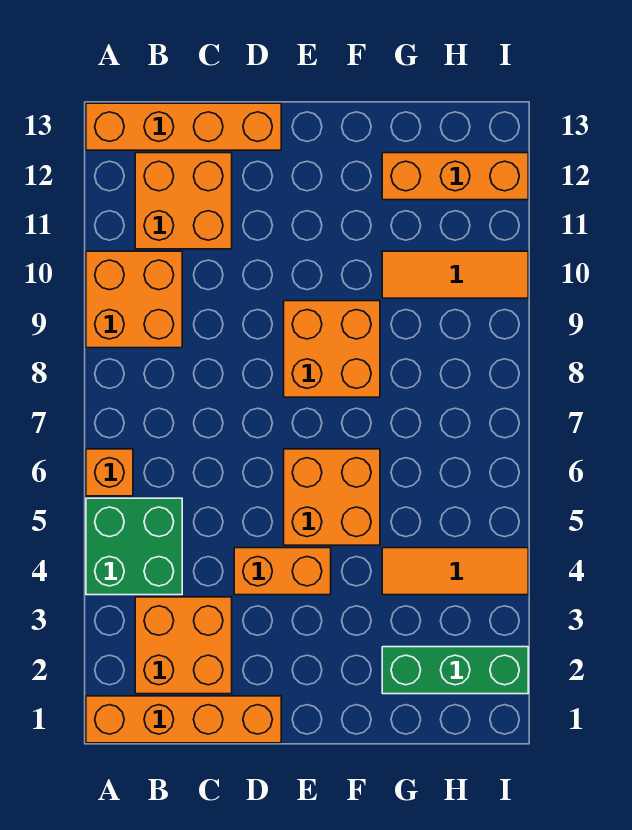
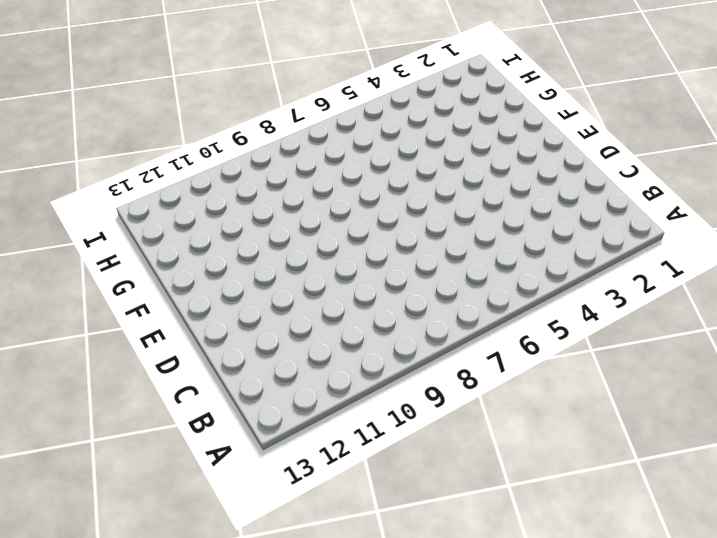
none -> orange 1x4 brick [86,696,281,743]
none -> green 2x2 brick [86,498,182,595]
none -> orange 1x1 brick [86,449,133,496]

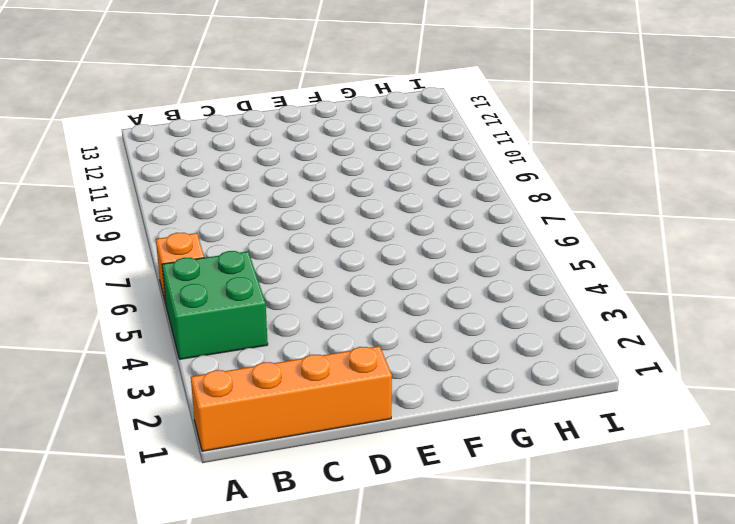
none -> orange 2x2 brick [86,251,182,348]
none -> orange 1x4 brick [86,103,281,150]
none -> orange 2x2 brick [135,597,232,694]

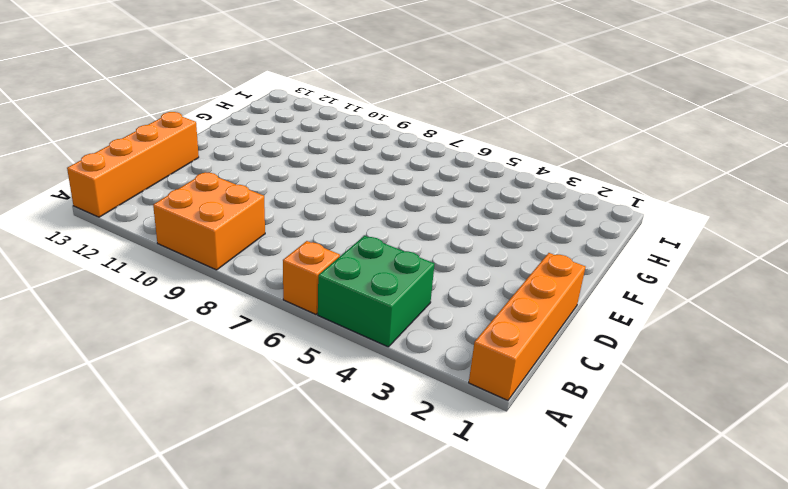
none -> orange 2x2 brick [135,597,232,694]
none -> orange 2x2 brick [135,153,232,249]
none -> orange 1x2 brick [234,548,331,595]

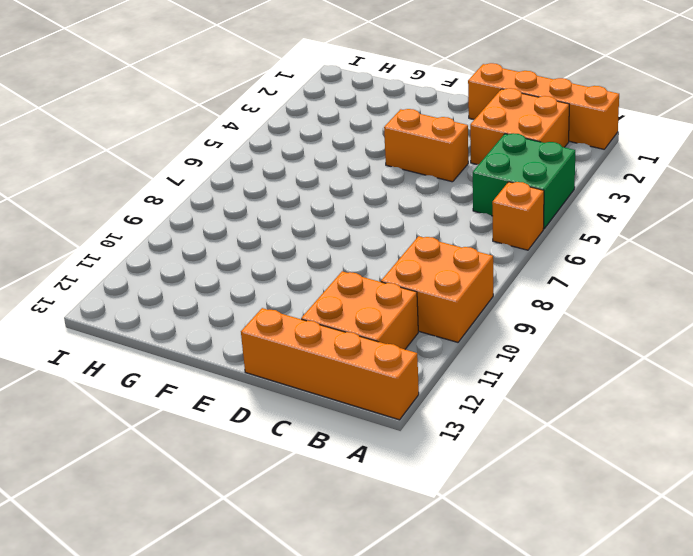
none -> orange 2x2 brick [284,449,380,545]
none -> orange 2x2 brick [284,301,380,397]
none -> green 1x3 brick [382,647,528,694]

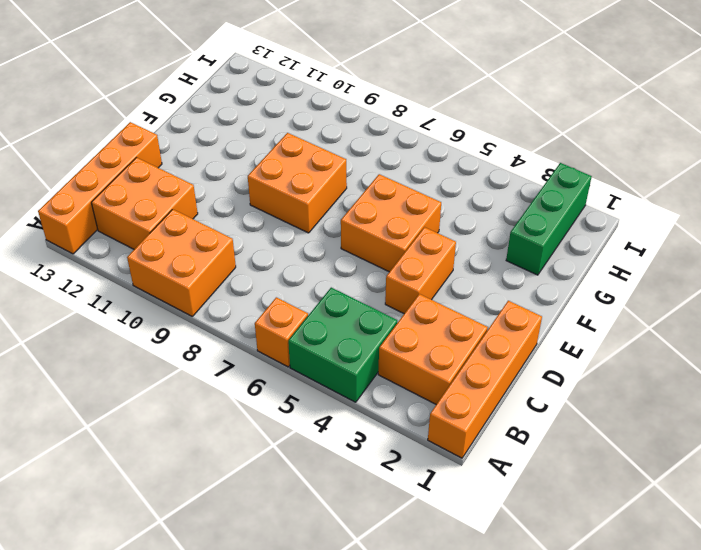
none -> orange 1x3 tile [382,548,528,595]
none -> orange 1x3 tile [382,251,528,298]
none -> orange 1x3 brick [382,153,528,200]

